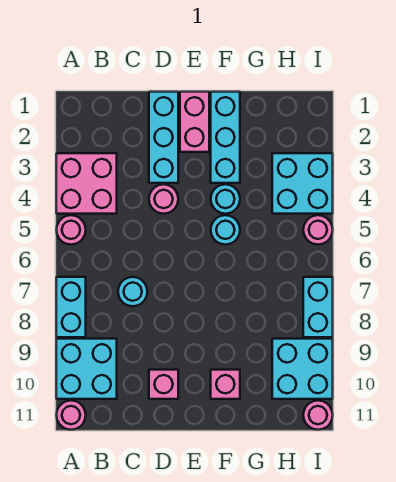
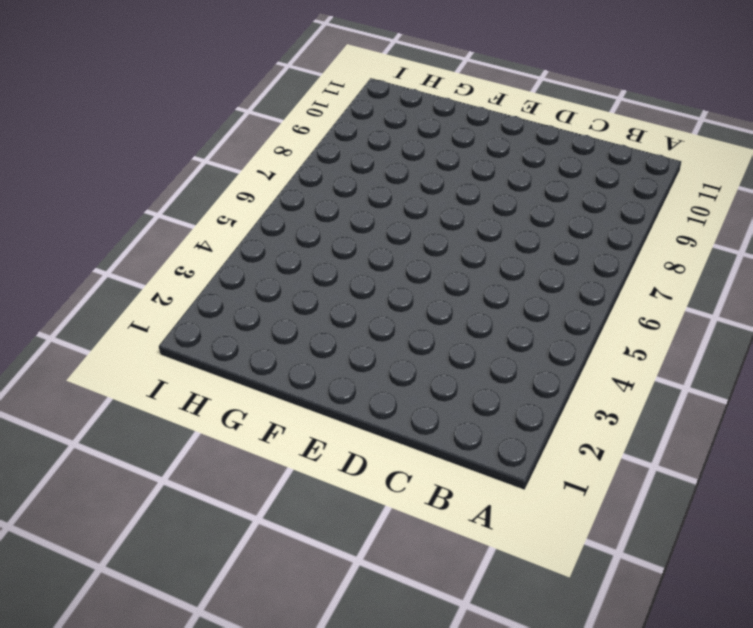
none -> pink 2x2 brick [56,153,117,214]
none -> pink 1x1 round brick [56,215,86,245]
none -> cyan 1x2 brick [56,277,86,337]

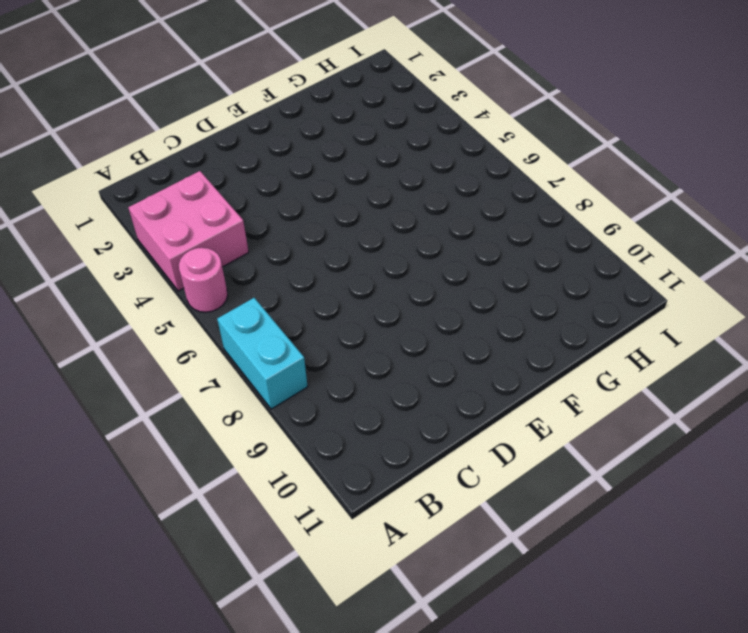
none -> cyan 2x2 brick [56,339,117,399]
none -> pink 1x1 round brick [56,401,86,430]
none -> cyan 1x1 round brick [118,277,147,306]

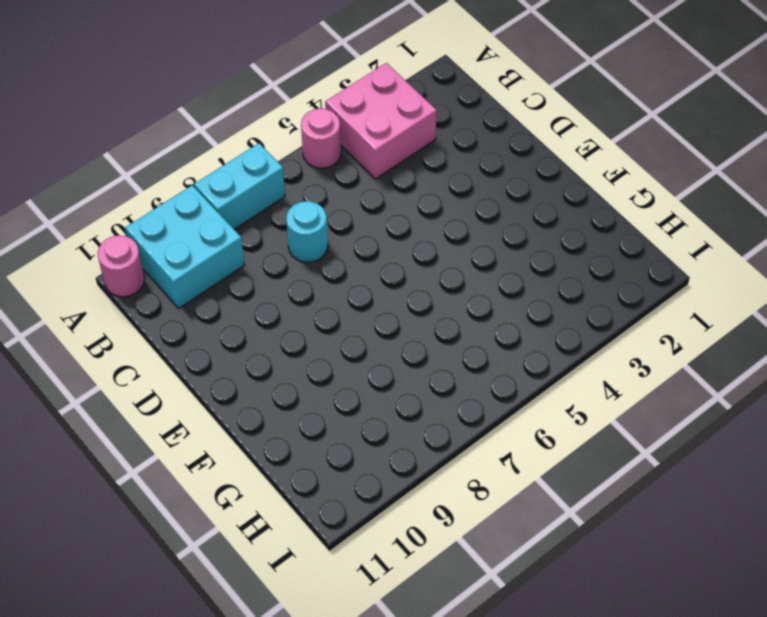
none -> cyan 1x3 brick [149,92,178,183]
none -> pink 1x1 round brick [149,184,178,214]
none -> pink 1x1 brick [149,370,178,399]

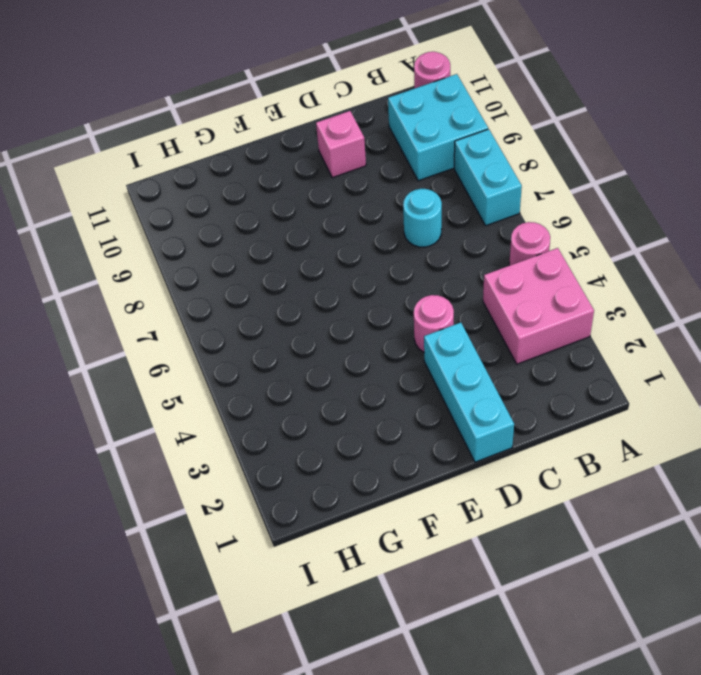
none -> pink 1x2 brick [180,92,209,152]
none -> cyan 1x3 brick [211,92,240,183]
none -> cyan 1x1 round brick [211,184,240,214]

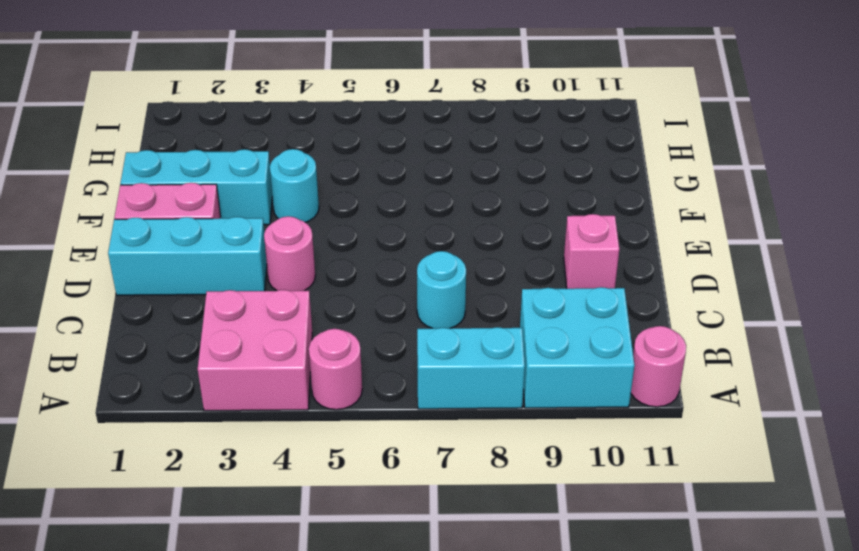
none -> cyan 1x1 round brick [211,215,240,245]
none -> pink 1x1 brick [211,370,240,399]
none -> cyan 2x2 brick [272,153,333,214]

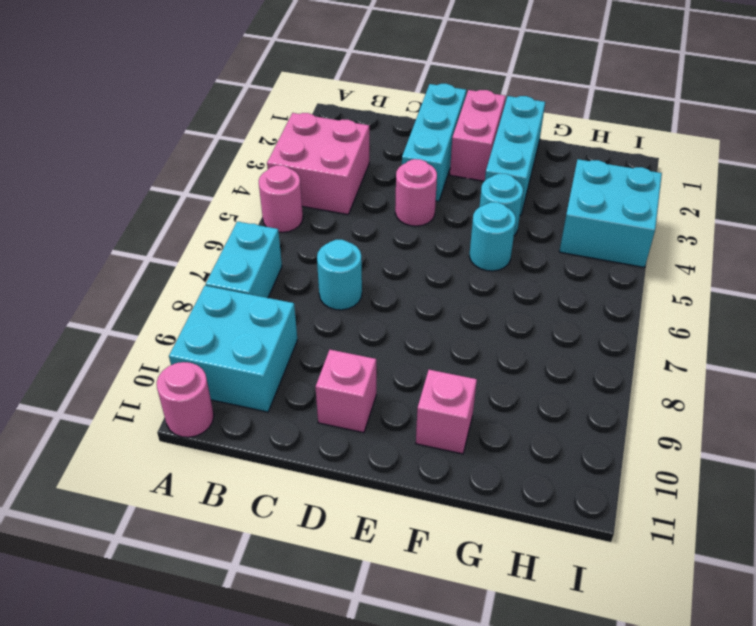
none -> cyan 2x2 brick [272,339,333,399]
none -> pink 1x1 round brick [303,215,333,245]
none -> cyan 1x2 brick [303,277,333,337]

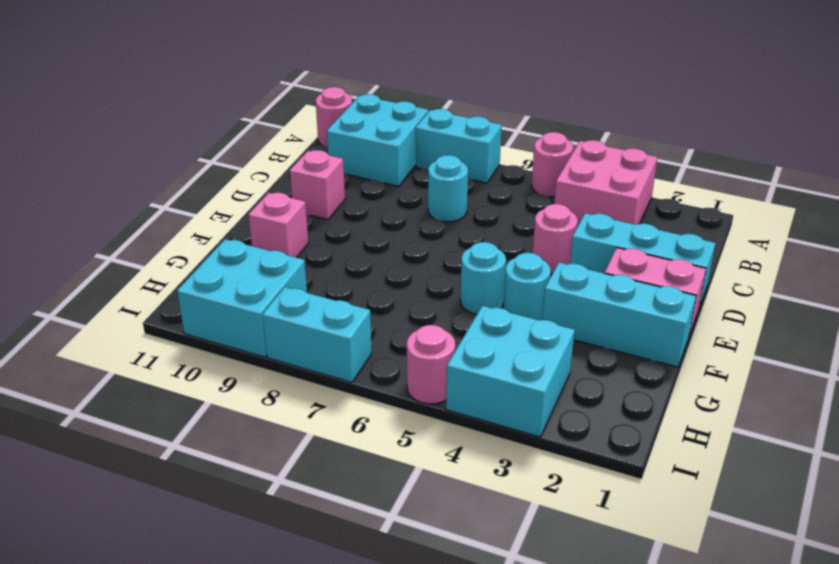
none -> pink 1x1 round brick [303,401,333,430]

